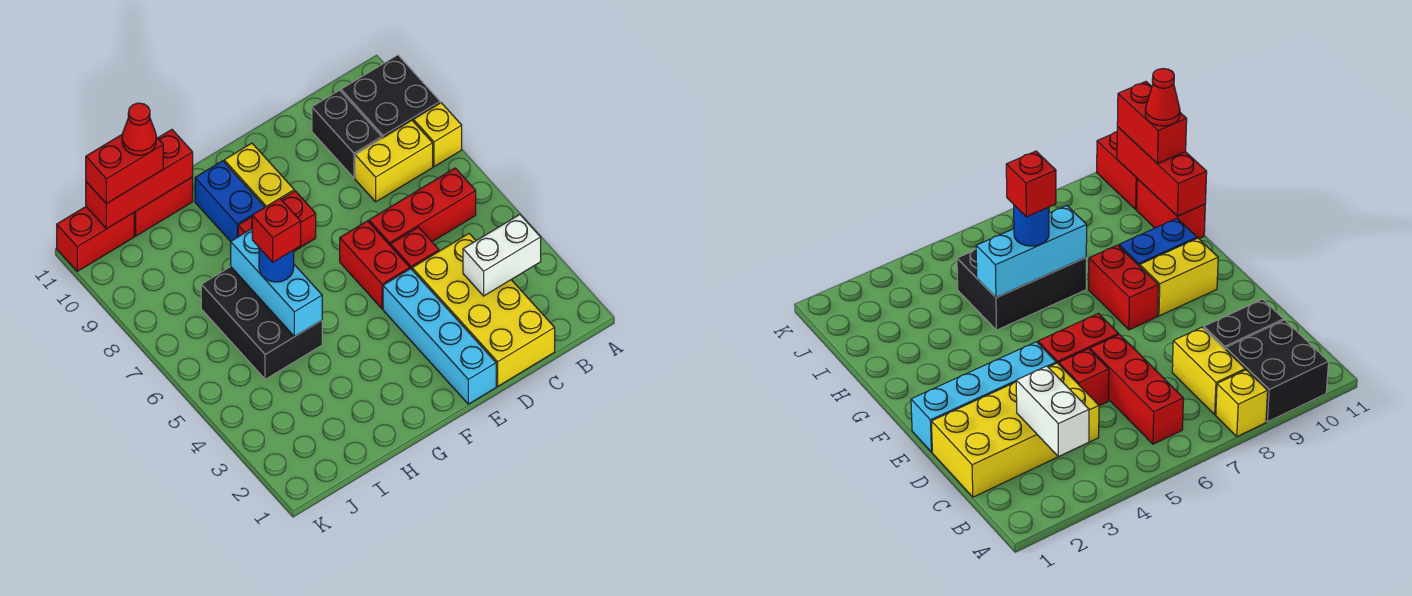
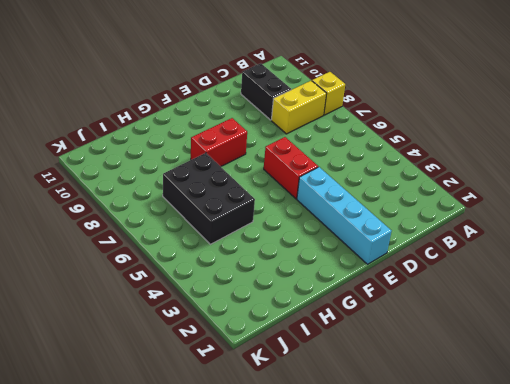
none -> black 2x2 brick [341,55,440,138]
none -> red 1x3 brick [369,168,476,246]
none -> yellow 2x4 brick [412,234,555,386]

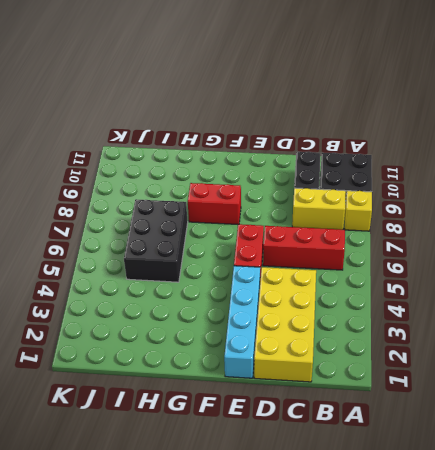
none -> red 1x1 brick [391,227,439,269]
none -> yellow 1x2 brick [224,143,294,207]
none -> blue 1x2 brick [195,161,264,241]

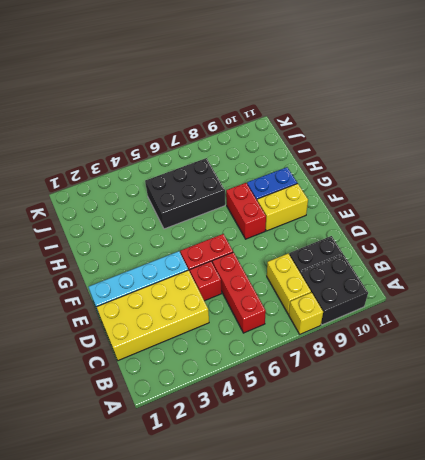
none -> red 1x2 brick [134,177,193,236]
none -> red 1x2 brick [57,207,134,271]
none -> white 1x2 brick [463,215,541,296]

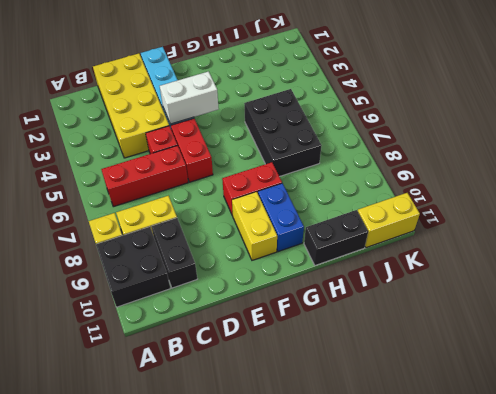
white 1x2 brick [160,71,219,124] -> white 1x2 brick moved to [463,215,541,296]
black 1x2 brick [304,210,368,265] -> red 1x2 brick [134,177,193,236]
yellow 1x2 brick [358,193,420,248] -> red 1x2 brick [57,207,134,271]
none -> cyan 1x3 brick [231,229,322,337]
none -> red 1x3 brick [86,130,193,229]
none -> blue 1x1 round brick [259,248,294,282]

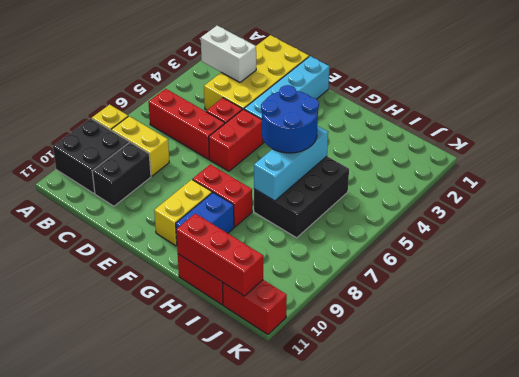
blue 2x2 round brick [261,85,319,153] -> blue 1x1 round brick [259,248,294,282]
none -> red 1x2 brick [86,135,163,204]
none -> red 1x1 brick [252,198,301,262]
none -> red 1x1 cone [122,103,156,155]

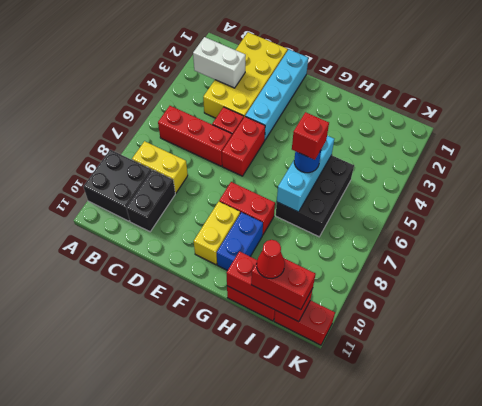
none -> yellow 1x1 brick [413,103,462,167]

